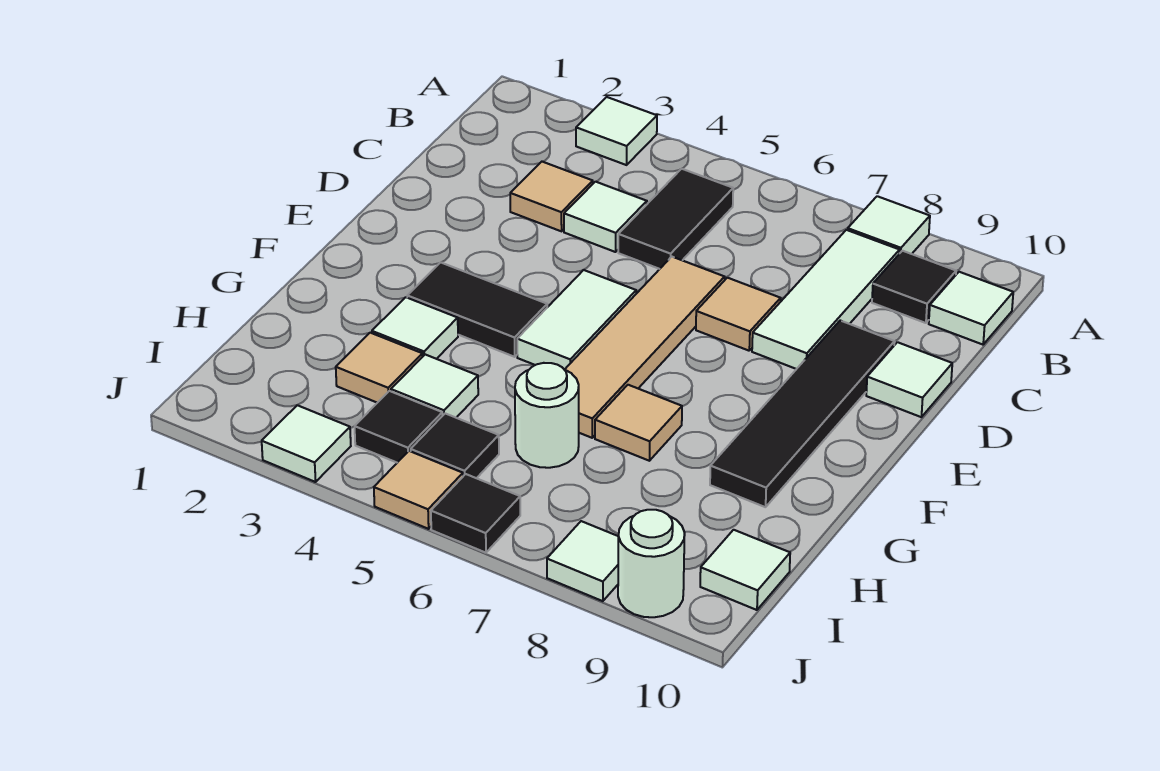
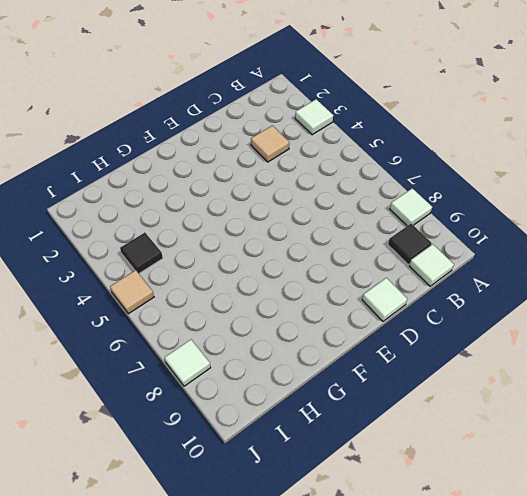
none -> black 1x2 tile [618,169,733,269]
none -> white 1x3 tile [752,230,900,369]
none -> white 1x1 tile [564,182,647,252]

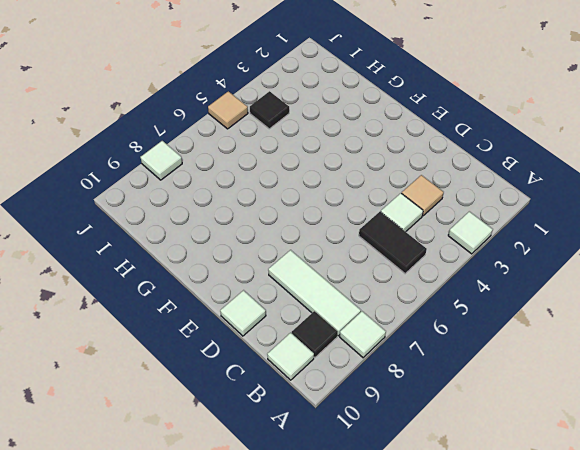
none -> tan 1x4 tile [565,257,725,438]
none -> tan 1x1 tile [696,278,781,351]
none -> black 1x4 tile [710,321,895,507]

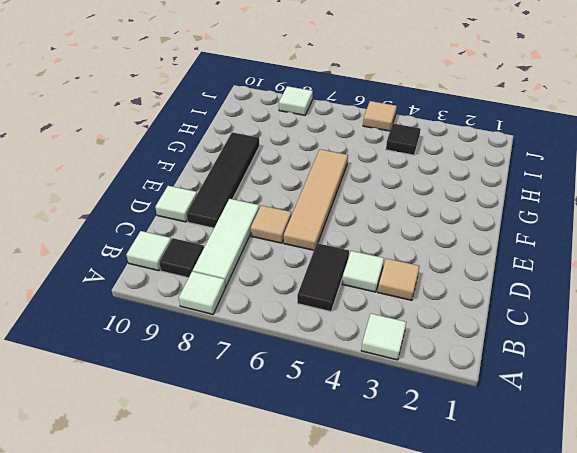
none -> white 1x2 tile [517,270,636,369]
none -> black 1x2 tile [407,262,547,357]
none -> white 1x1 tile [372,297,458,359]

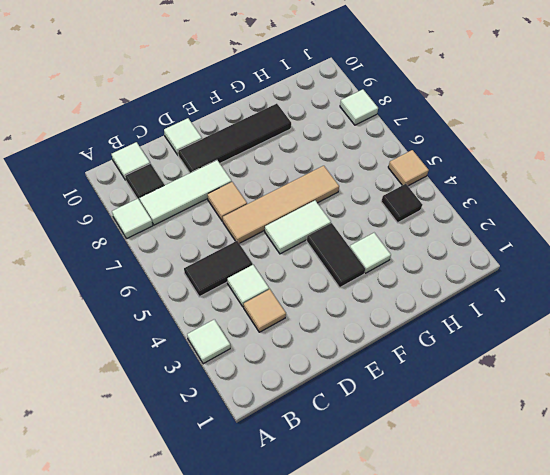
none -> tan 1x1 tile [595,385,682,461]
none -> tan 1x1 tile [336,333,423,403]
none -> white 1x1 tile [391,355,478,418]

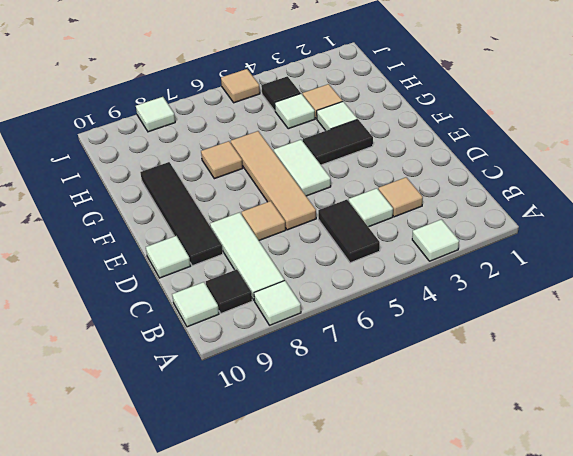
none -> white 1x1 round brick [515,363,579,468]
none -> black 1x1 tile [411,413,499,478]
none -> white 1x1 tile [700,530,790,610]

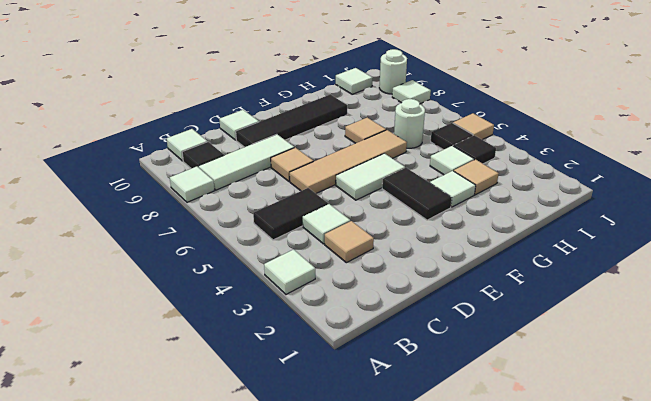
none -> white 1x1 tile [262,405,351,482]
none -> black 1x1 tile [431,474,520,553]

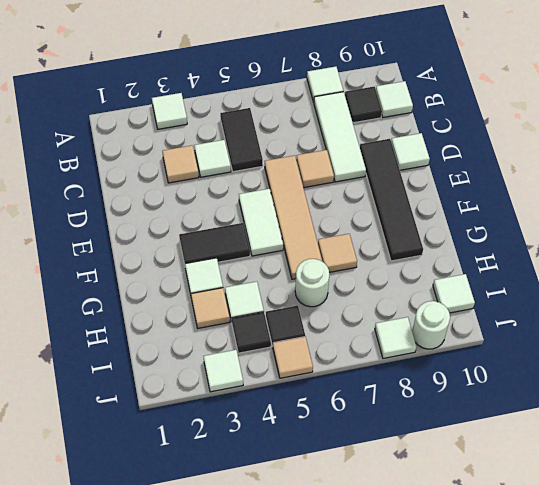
none -> black 1x1 tile [431,474,520,553]

